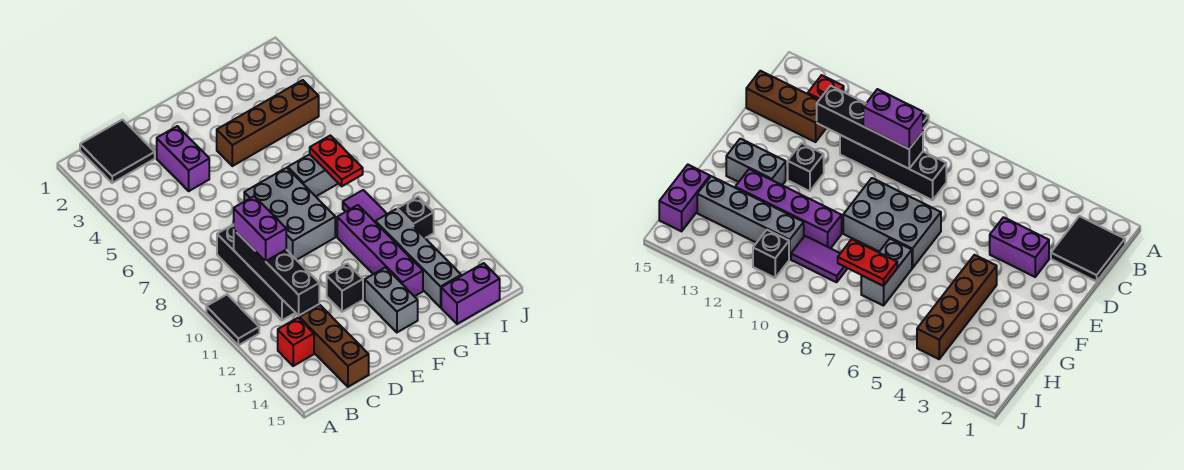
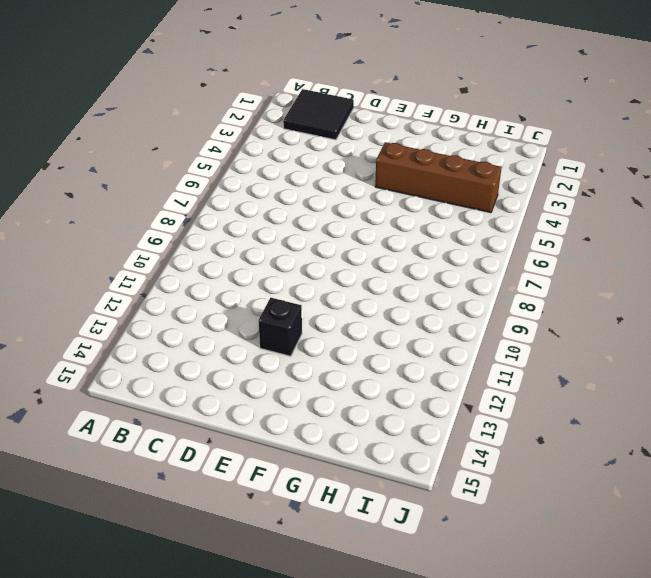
none -> black 1x2 tile [206,295,259,345]
none -> red 1x1 brick [278,318,314,366]
none -> black 1x4 brick [217,224,295,320]

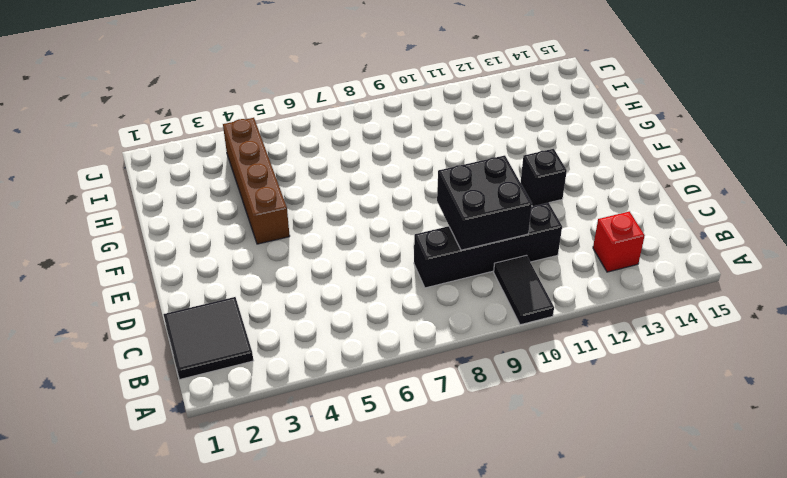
black 1x2 tile [494,255,554,325] -> black 1x2 tile turned to [206,295,259,345]
black 2x2 brick [437,155,532,250] -> black 1x4 brick [234,230,319,316]
none -> brown 1x3 brick [299,305,369,387]
none -> purple 1x2 brick [157,126,209,191]
none -> grey 2x3 brick [244,168,335,260]

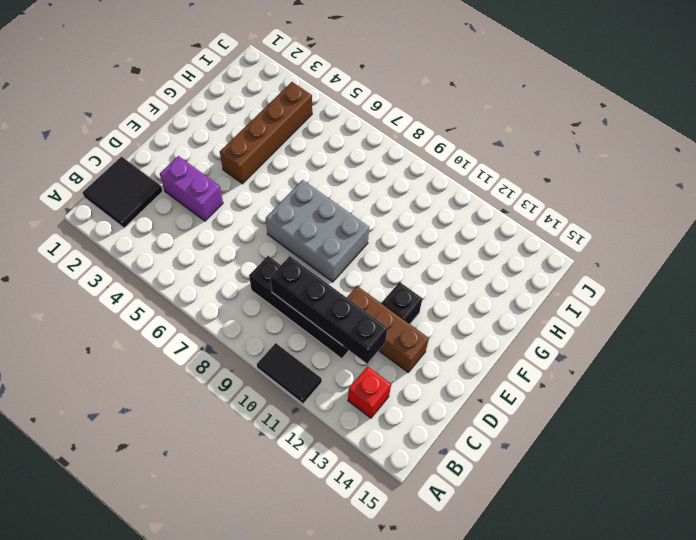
brown 1x3 brick [347,286,429,372] -> brown 1x3 brick moved to [299,305,369,387]
none -> grey 1x2 brick [365,268,418,332]
none -> grey 1x2 brick [288,154,339,196]
none -> purple 1x4 brick [337,205,423,297]

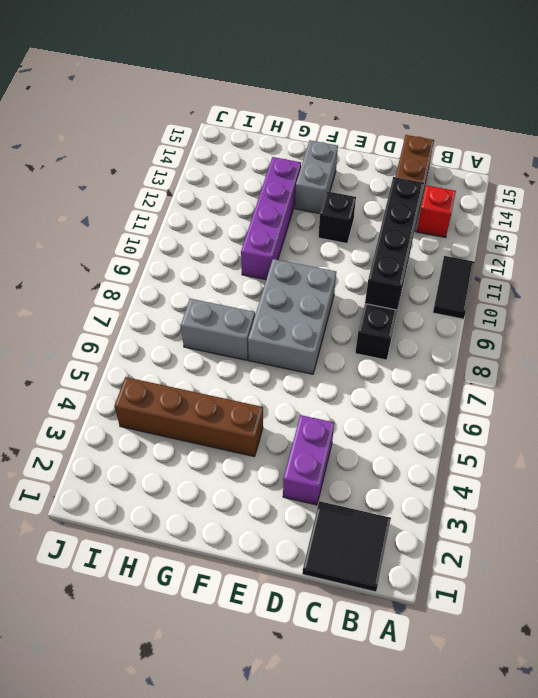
none -> purple 1x2 tile [343,190,387,222]
none -> grey 1x4 brick [375,209,461,307]
none -> purple 1x2 brick [441,263,500,324]

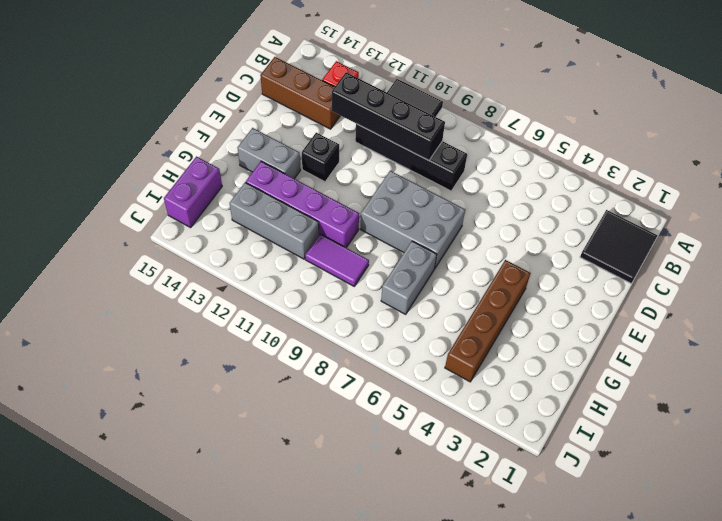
grey 1x3 brick [229,182,319,259] -> grey 1x4 brick [375,209,461,307]
none -> purple 1x2 brick [157,126,209,191]
none -> black 1x1 brick [397,197,434,238]
none -> red 1x2 plate [310,135,363,186]

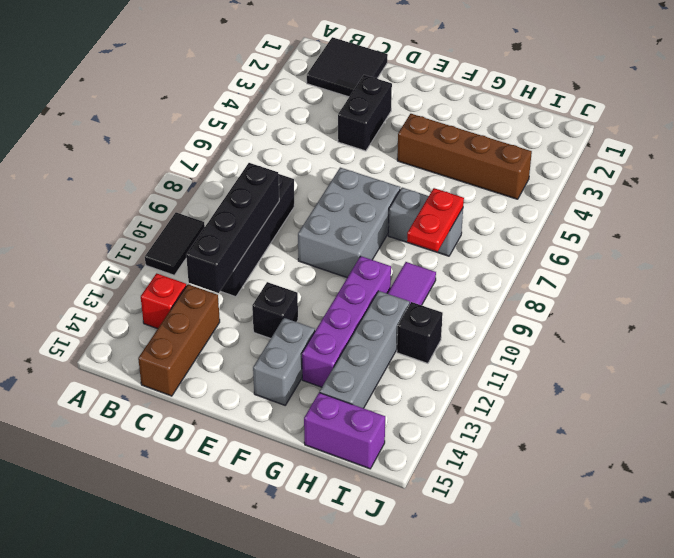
black 1x2 brick [338,75,392,151] -> purple 1x2 brick [157,126,209,191]
none -> purple 1x2 brick [234,196,286,261]

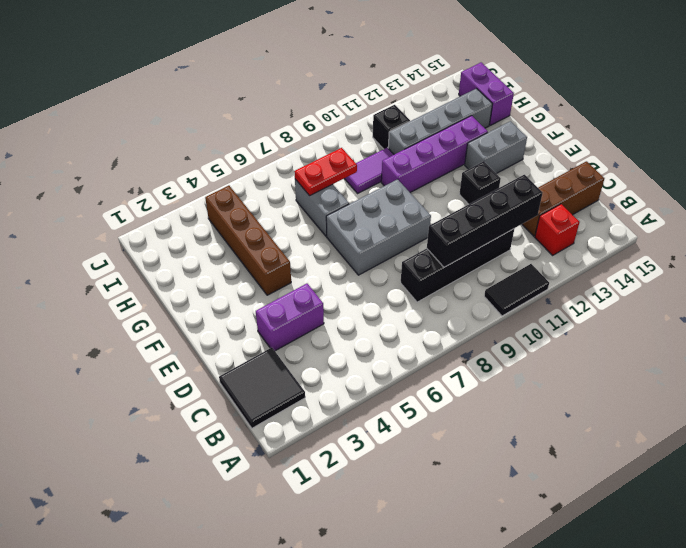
none -> purple 1x2 brick [234,196,286,261]

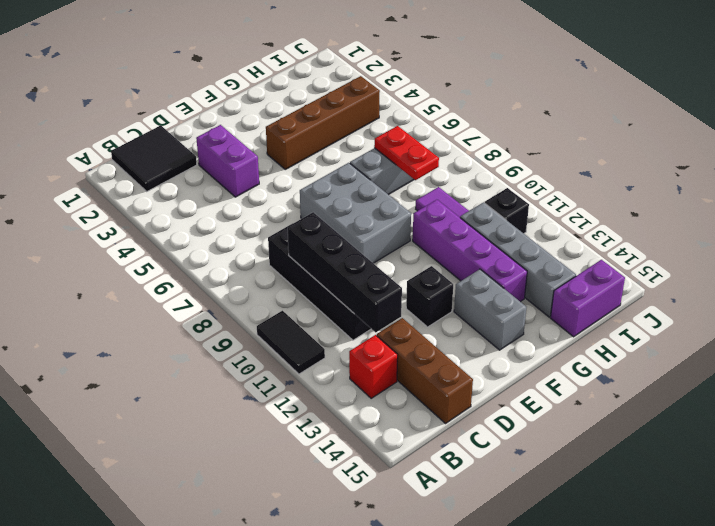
none -> purple 1x2 brick [234,196,286,261]

